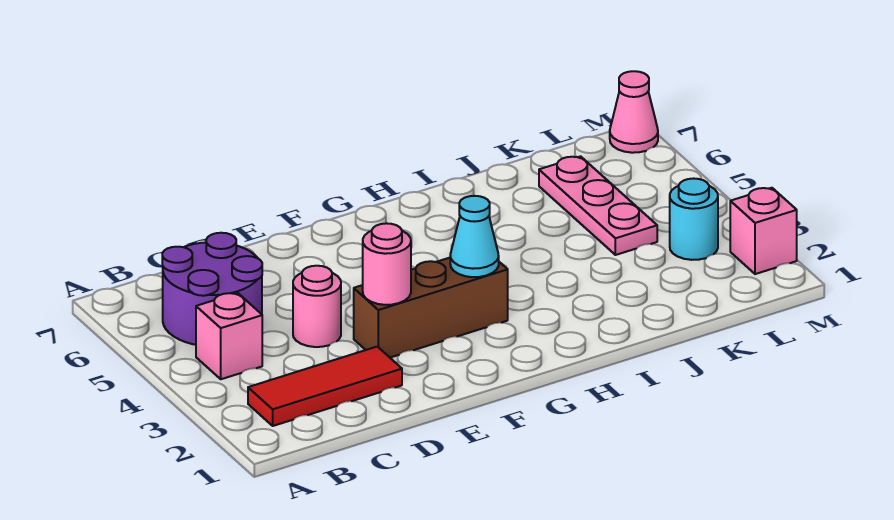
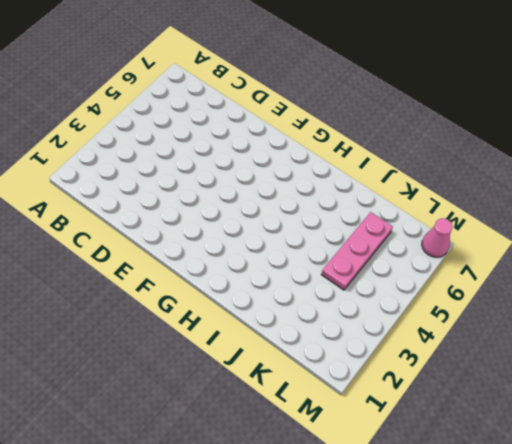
none -> red 1x3 tile [248,347,402,426]
none -> pink 1x1 brick [196,293,262,379]

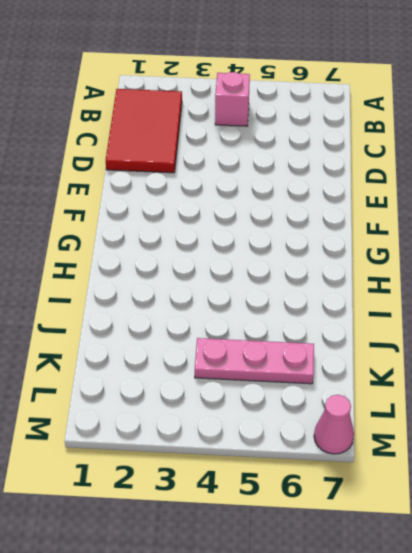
red 2x3 tile [106,89,182,173] -> red 1x3 tile [248,347,402,426]
none -> purple 2x2 round brick [162,233,262,345]
none -> pink 1x1 round brick [293,266,341,347]

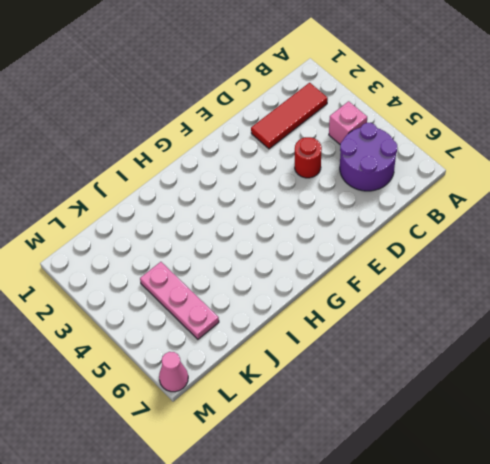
red 1x1 round brick [295,137,322,178] -> pink 1x1 round brick [293,266,341,347]
none -> brown 1x3 brick [354,258,508,358]
none -> cyan 1x1 round brick [670,178,718,260]

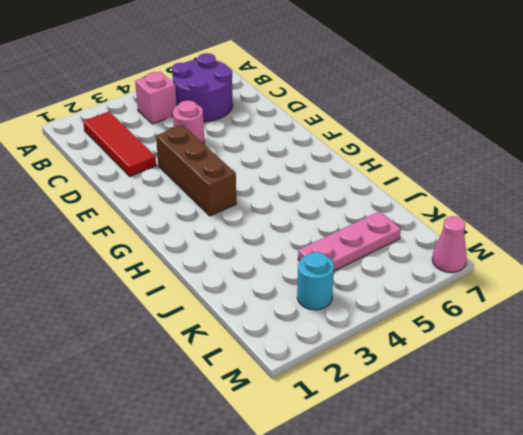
none -> pink 1x1 brick [730,188,797,274]
none -> pink 1x1 round brick [363,223,411,305]

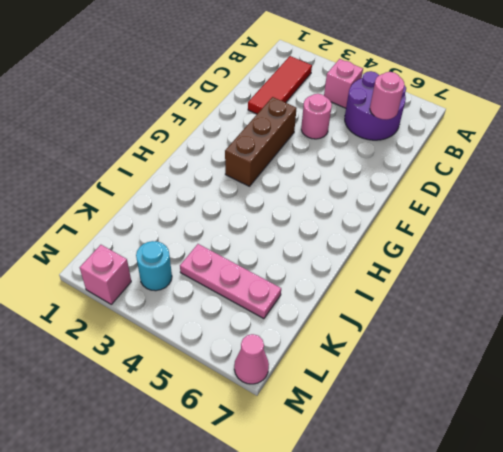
pink 1x1 round brick [370,72,404,120] -> pink 1x1 round brick moved to [363,223,411,305]
none -> cyan 1x1 cone [450,196,499,277]

